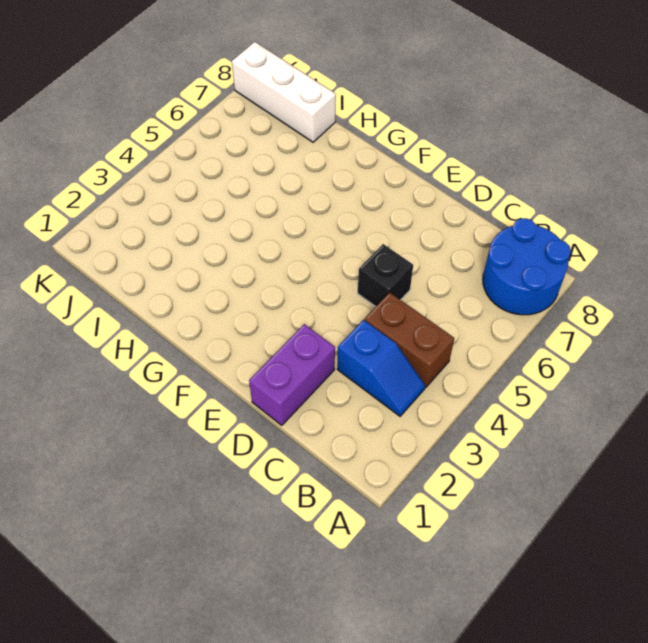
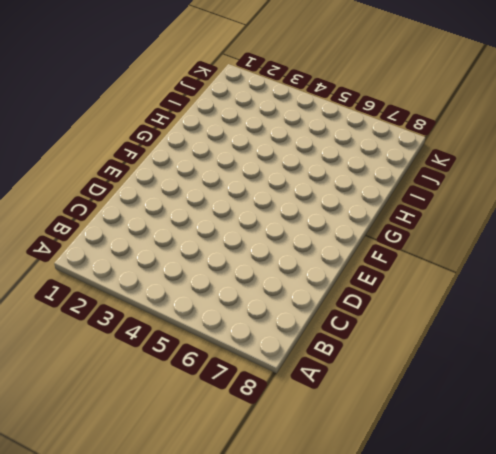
none -> blue 2x2 round brick [483,218,571,315]
none -> blue 1x2 slope [337,320,425,416]

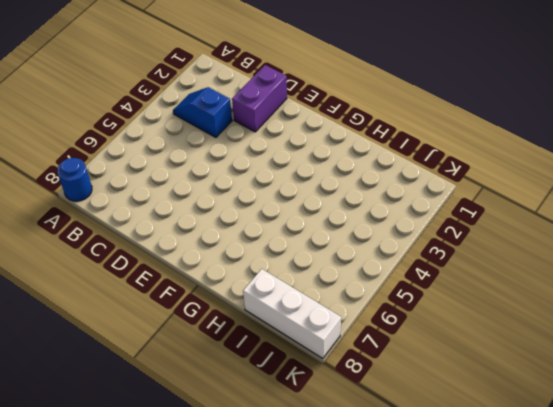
blue 1x1 round brick [57,158,92,201] -> blue 2x2 round brick [483,218,571,315]
none -> brown 1x2 brick [365,292,454,388]
none -> black 1x1 brick [358,244,413,306]

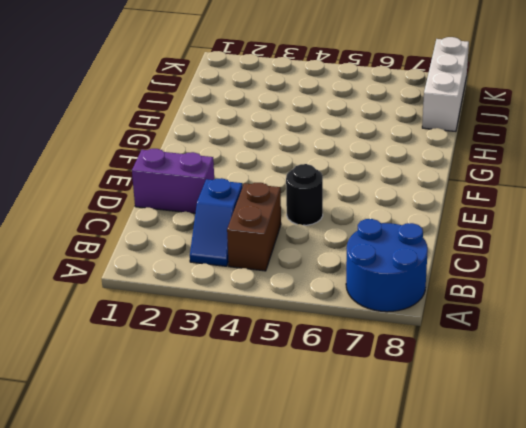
black 1x1 round brick [286,164,323,225] -> black 1x1 brick [358,244,413,306]

